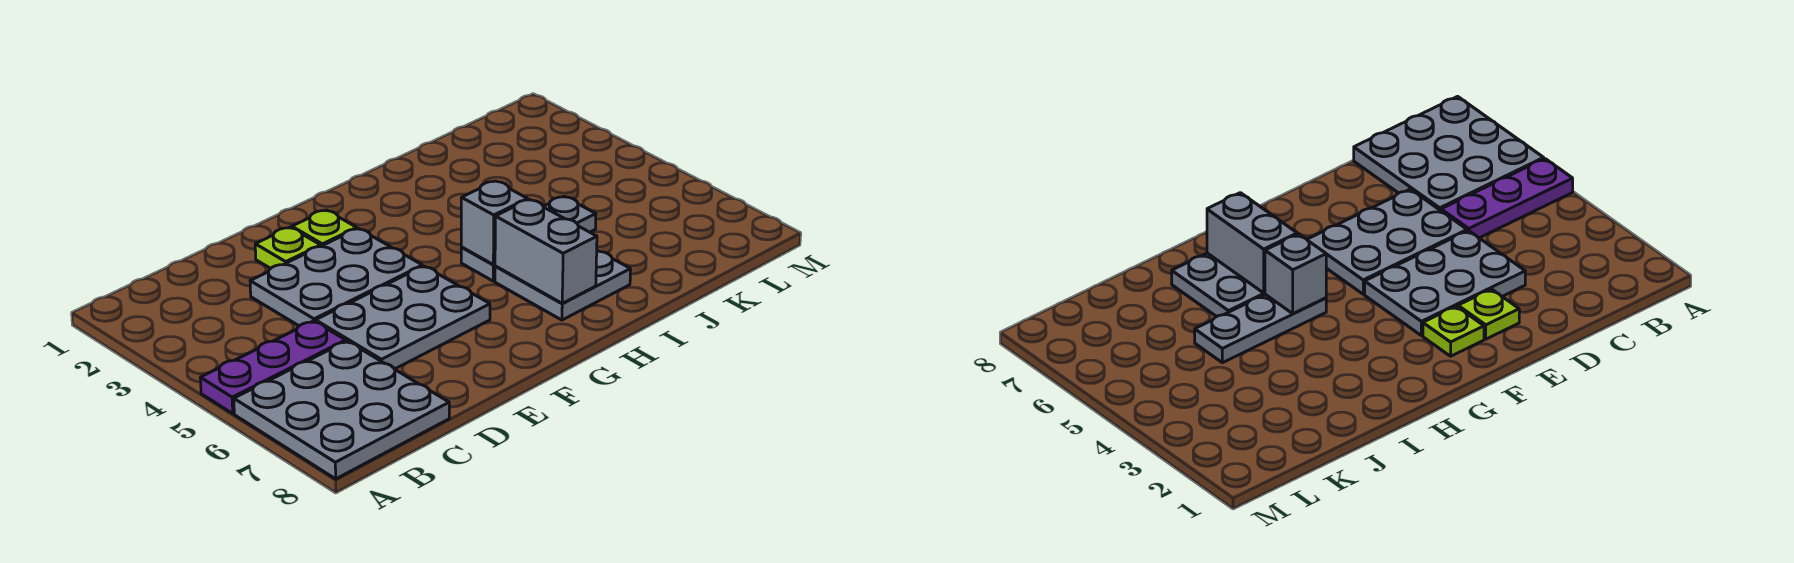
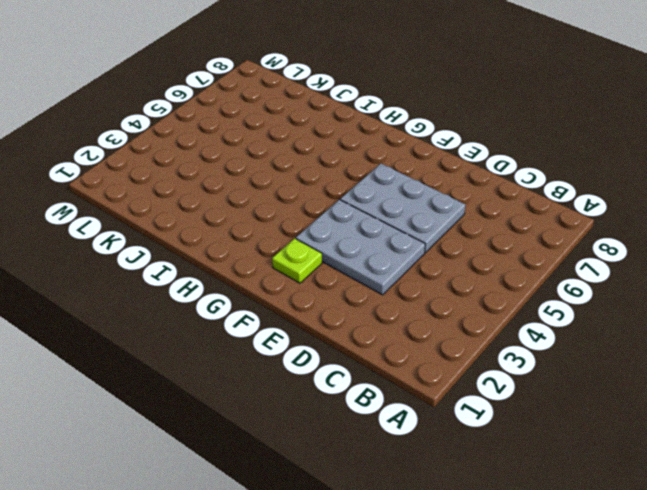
none -> purple 1x3 plate [201,321,346,413]
none -> grey 3x3 plate [234,341,449,479]

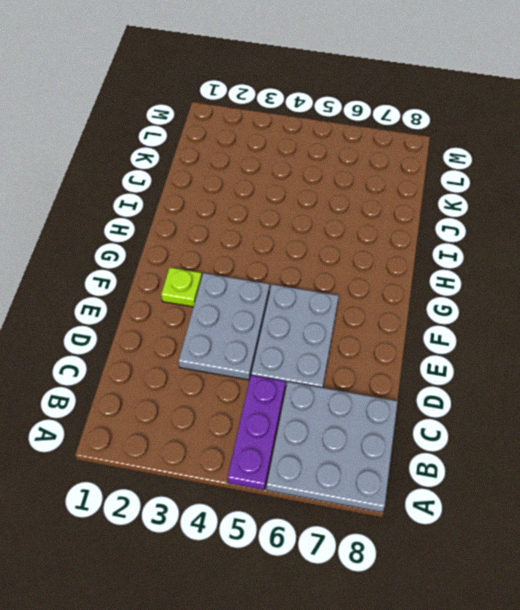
none -> lime 1x1 plate [255,227,321,268]
none -> grey 1x3 plate [461,196,596,281]

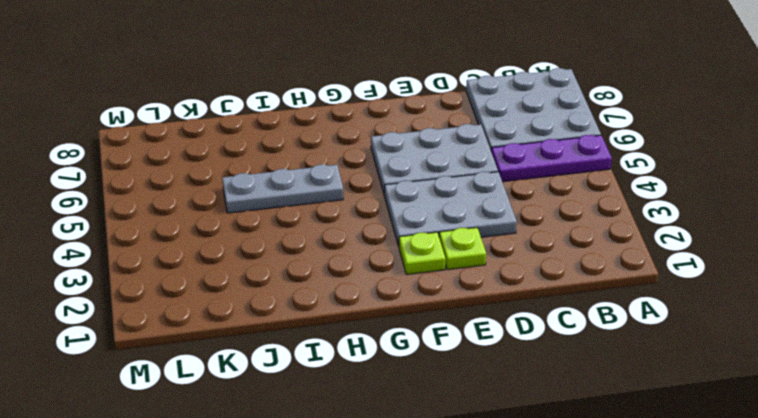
none -> grey 2x2 plate [495,250,631,320]
none -> grey 1x1 brick [461,181,528,265]

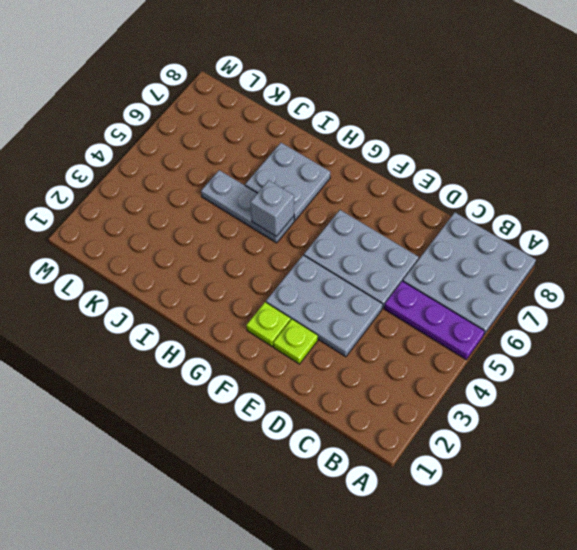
none -> grey 1x2 brick [495,199,597,303]

